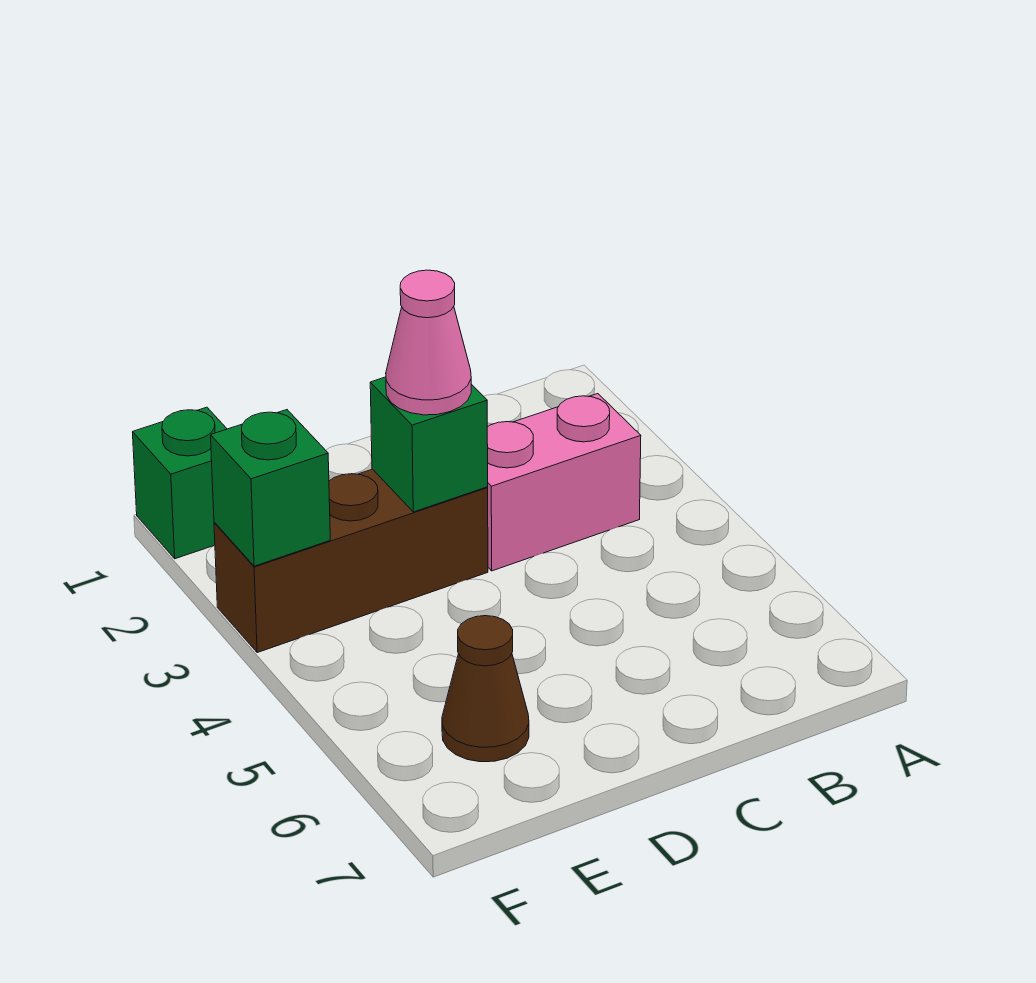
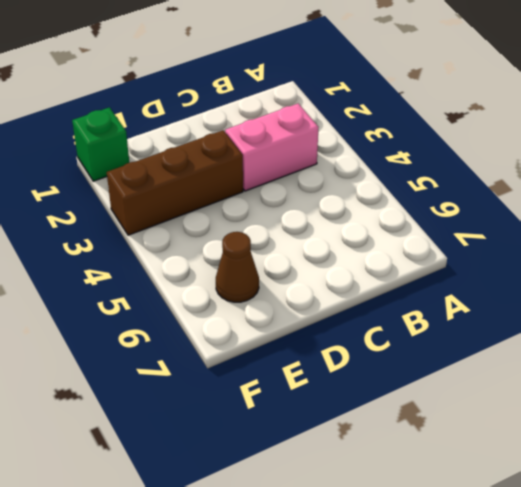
none -> green 1x1 brick [370,377,488,512]
none -> green 1x1 brick [211,410,330,566]

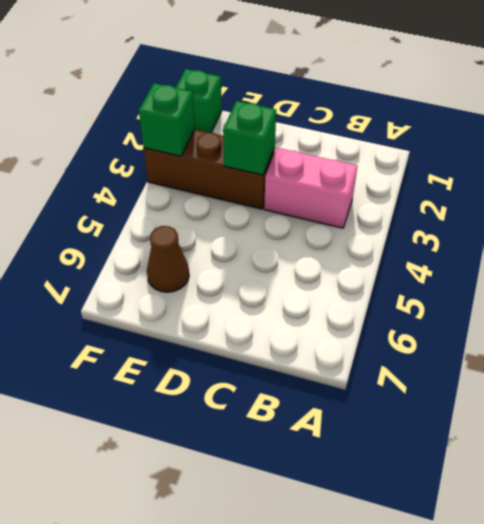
none -> pink 1x1 cone [386,270,471,415]

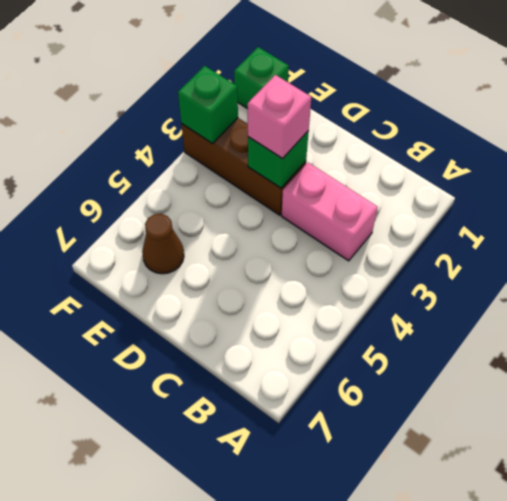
pink 1x1 brick [248,75,311,159] -> pink 1x1 cone [386,270,471,415]

